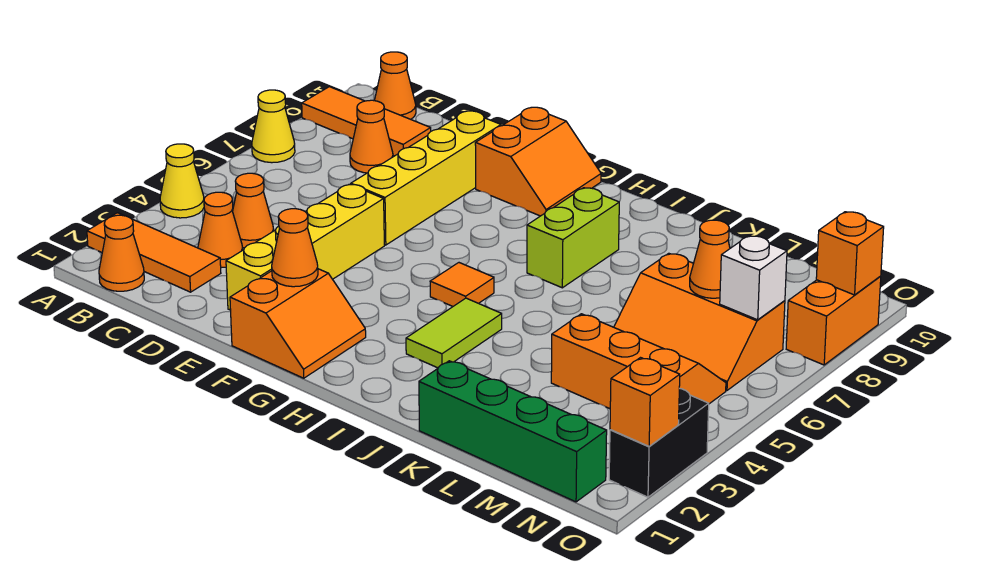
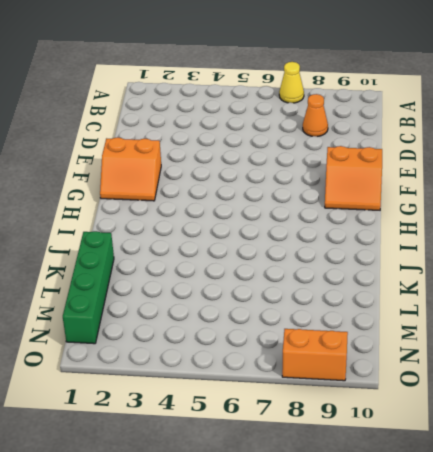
none -> orange 1x3 tile [87,213,221,292]
none -> yellow 1x1 cone [160,144,204,218]
none -> orange 1x3 tile [302,87,431,156]

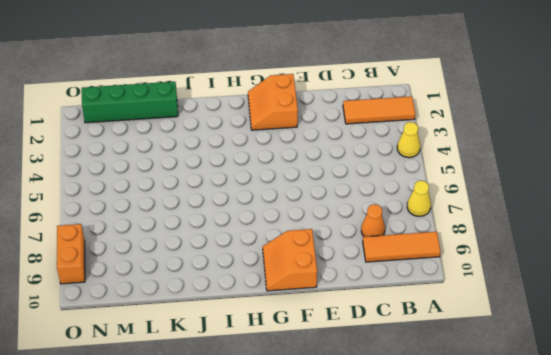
none -> orange 1x1 cone [99,215,144,291]
none -> orange 1x1 cone [374,52,416,119]
none -> orange 1x1 cone [198,192,243,268]

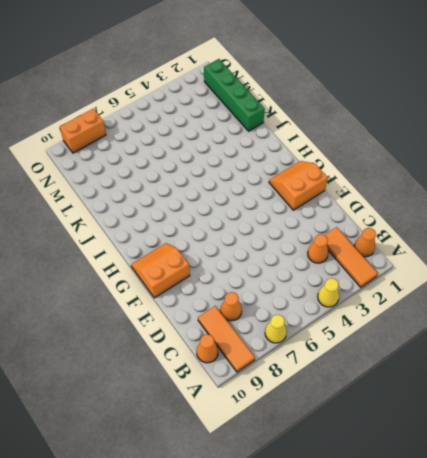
none -> orange 1x1 cone [233,173,274,248]
none -> yellow 1x4 brick [226,184,384,310]
none -> yellow 1x4 brick [351,111,501,245]

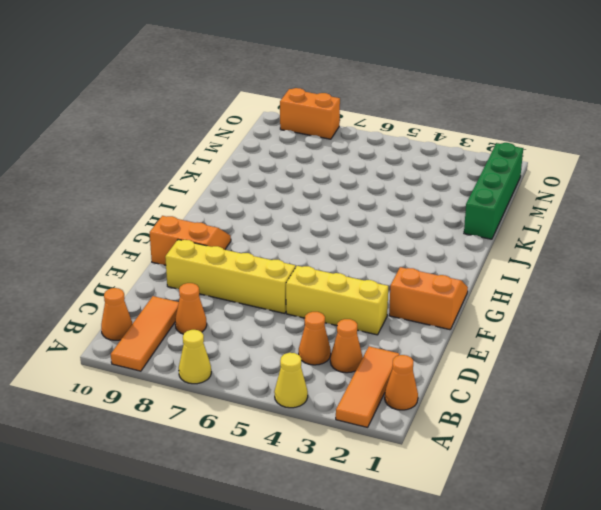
yellow 1x3 brick [286,266,388,335] -> yellow 1x4 brick [226,184,384,310]
none -> orange 1x1 tile [430,263,494,306]
none -> lime 1x2 tile [406,298,502,368]
none -> lime 1x2 brick [527,188,619,288]

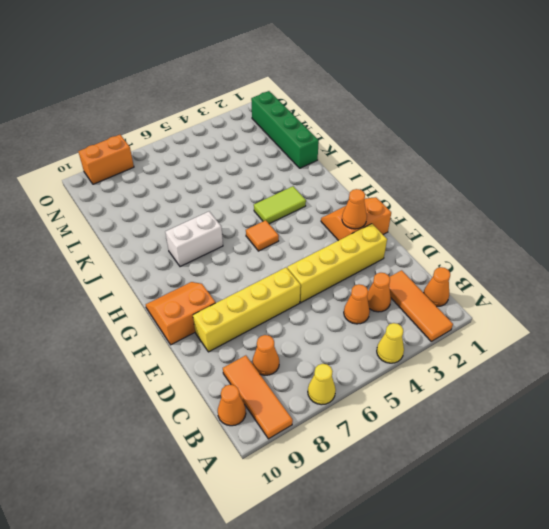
white 1x2 brick [165,211,223,267] -> lime 1x2 brick [527,188,619,288]
none -> orange 2x3 slope [551,314,726,409]
none -> orange 2x3 slope [614,253,785,390]
none -> black 1x2 brick [609,388,709,497]

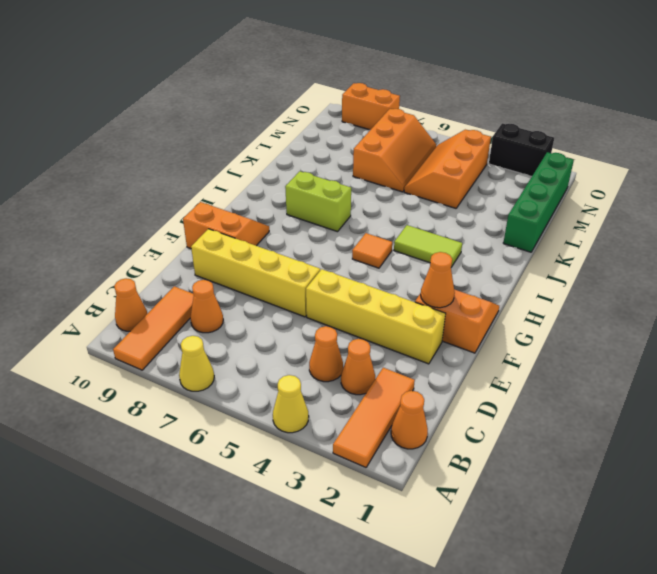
none -> orange 1x1 cone [690,220,730,298]
none -> white 1x1 brick [720,236,787,320]
none -> orange 1x1 brick [610,358,680,446]

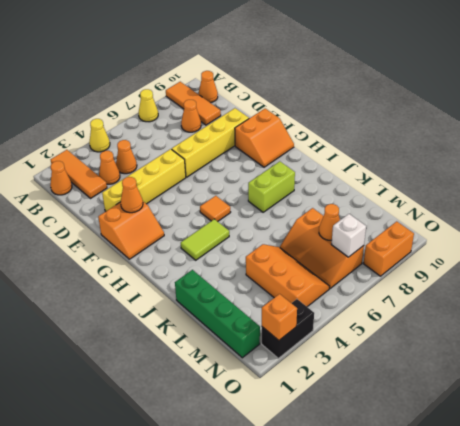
none -> orange 1x1 brick [816,212,884,295]

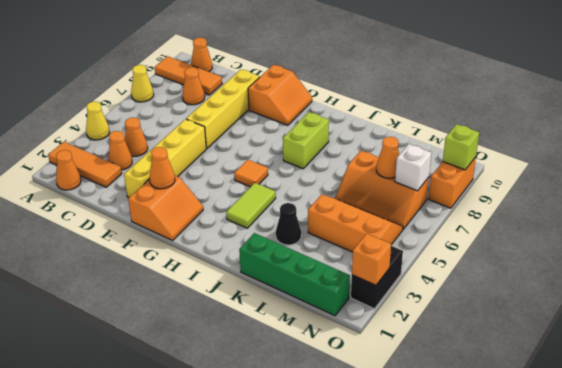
black 1x1 cone [276,203,301,245] -> none
lime 1x1 brick [443,124,479,170] -> orange 1x1 brick [816,212,884,295]

